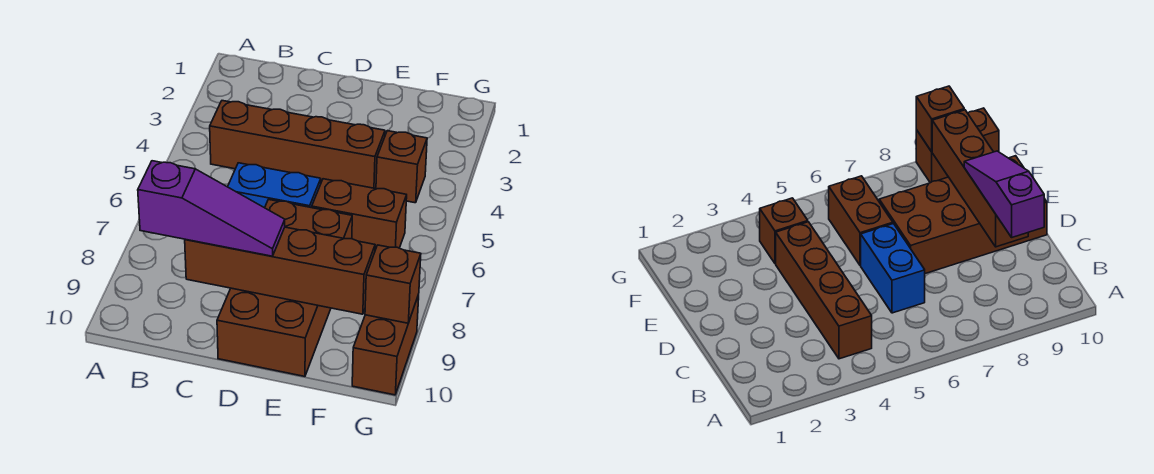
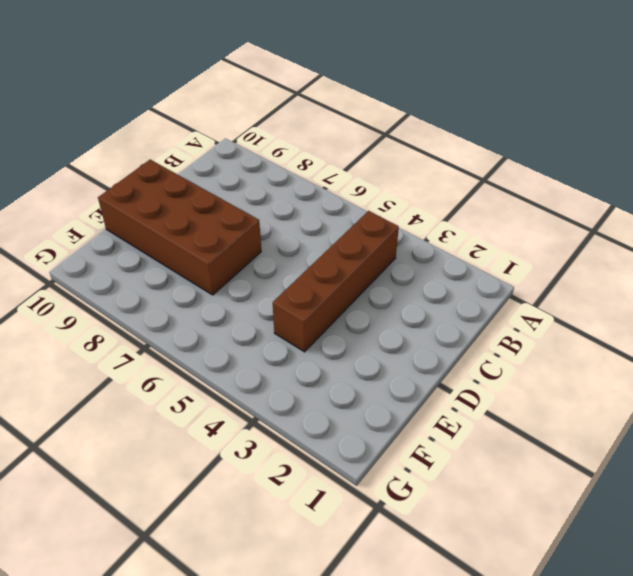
none -> blue 1x2 brick [228,163,321,208]
none -> brown 1x2 brick [312,179,407,250]

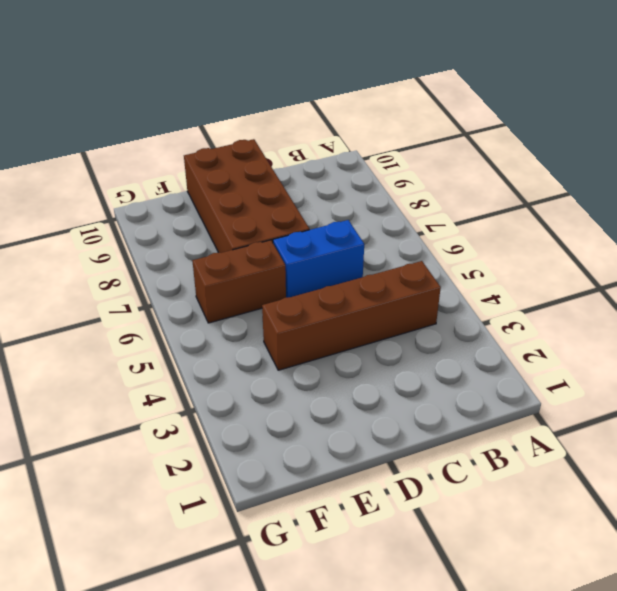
none -> brown 1x1 brick [376,131,427,203]
none -> brown 1x2 brick [352,295,419,395]

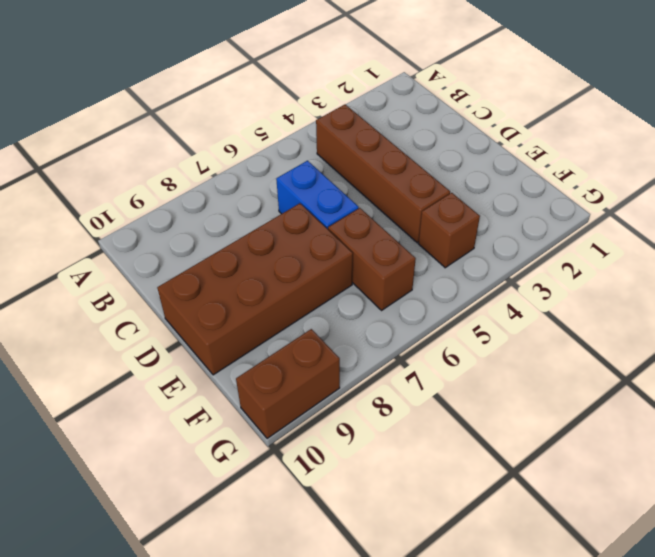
none -> brown 1x4 brick [185,227,375,314]
none -> brown 1x1 brick [365,245,421,323]

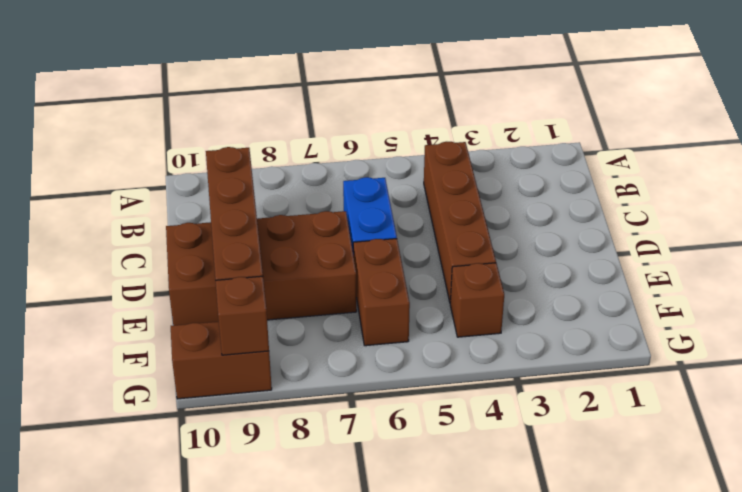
none -> purple 1x3 slope [138,161,285,256]

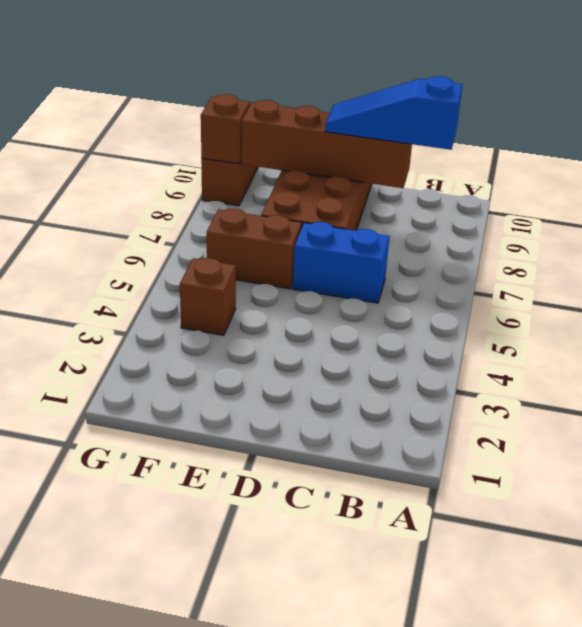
blue 1x3 slope [325,76,463,150] -> purple 1x3 slope [138,161,285,256]
none -> brown 1x4 brick [210,101,385,189]

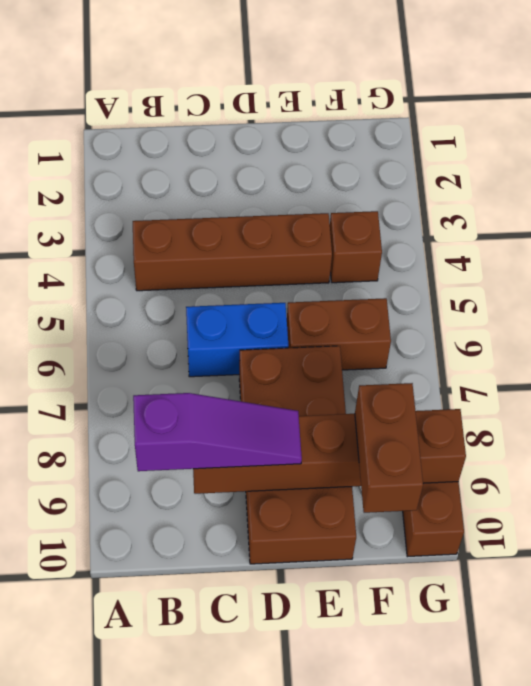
brown 1x2 brick [355,383,423,513] -> none

